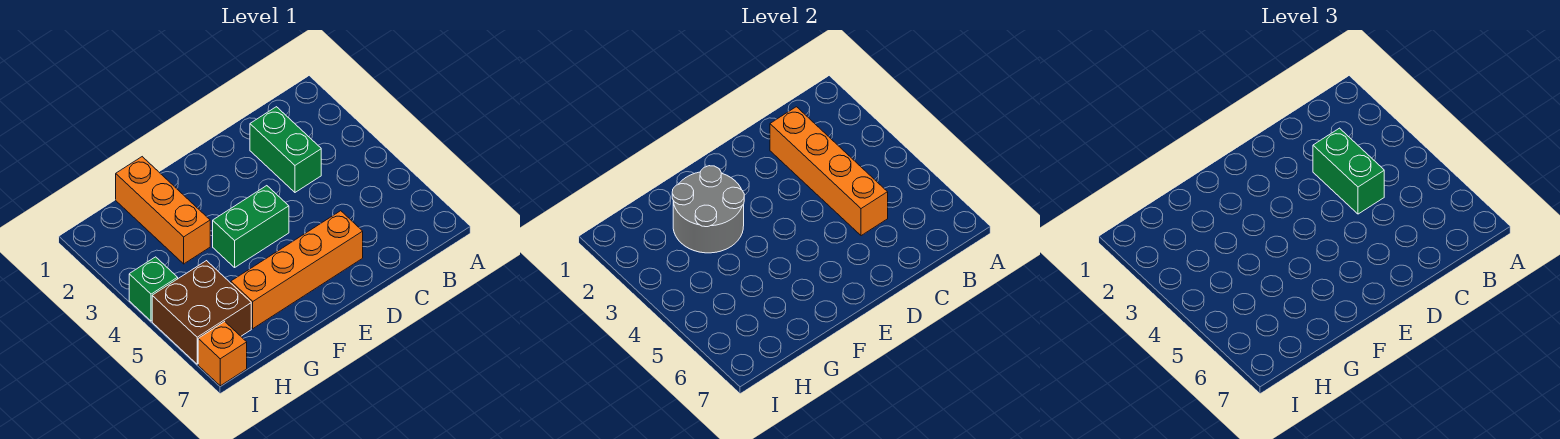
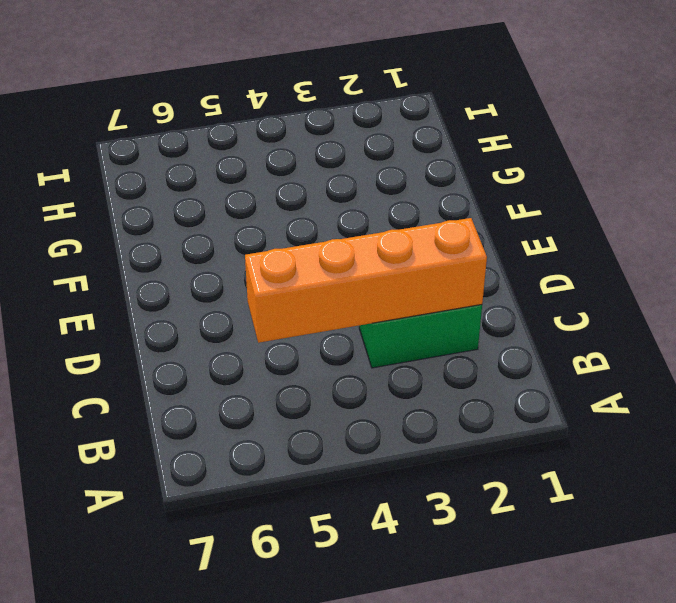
none -> orange 1x4 brick [231,211,363,328]
none -> green 1x2 brick [213,186,289,267]

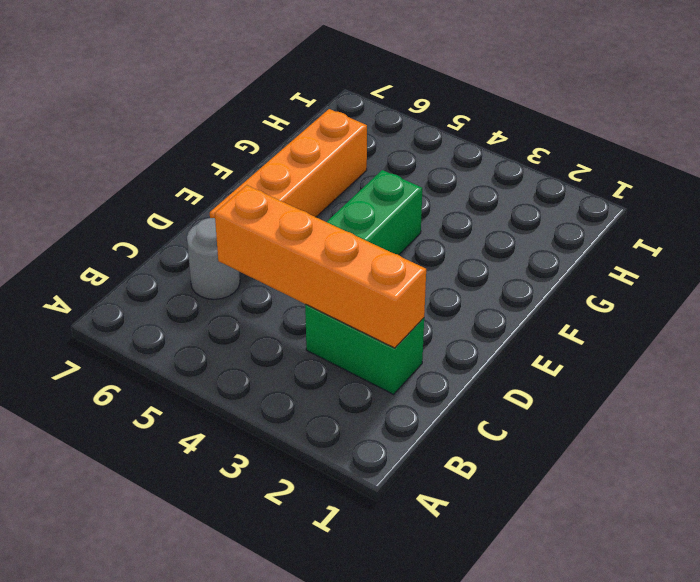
grey 1x1 round brick [187,218,240,299] -> none
none -> orange 1x3 brick [116,157,210,264]
none -> brown 2x2 brick [152,261,251,364]

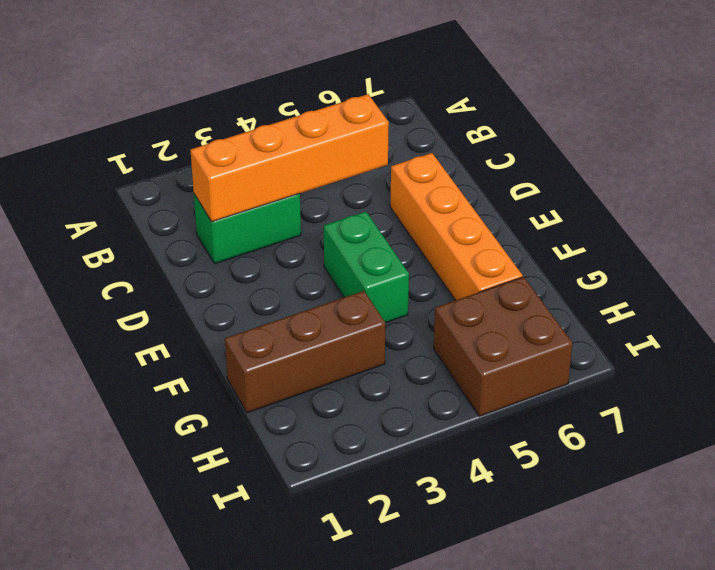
brown 1x3 brick [225,291,385,413] -> orange 1x3 brick [116,157,210,264]
none -> green 1x1 brick [129,257,178,321]
none -> orange 1x1 brick [198,322,247,386]

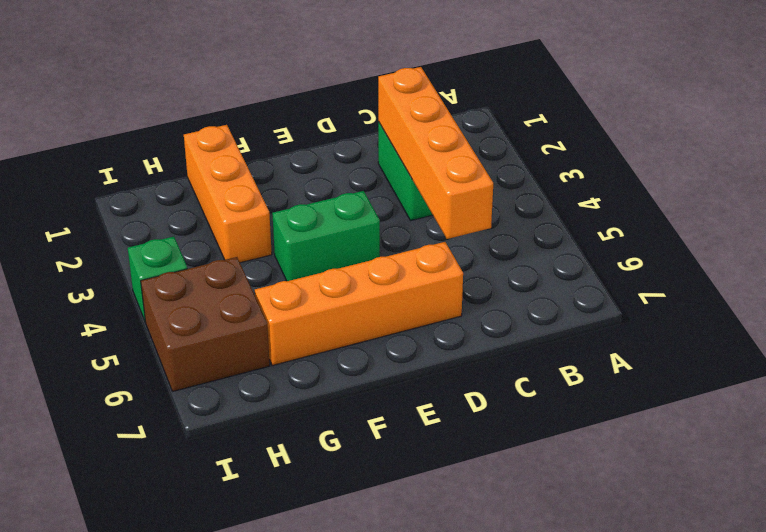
none -> orange 1x1 brick [198,322,247,386]
none -> grey 2x2 round brick [672,166,744,253]

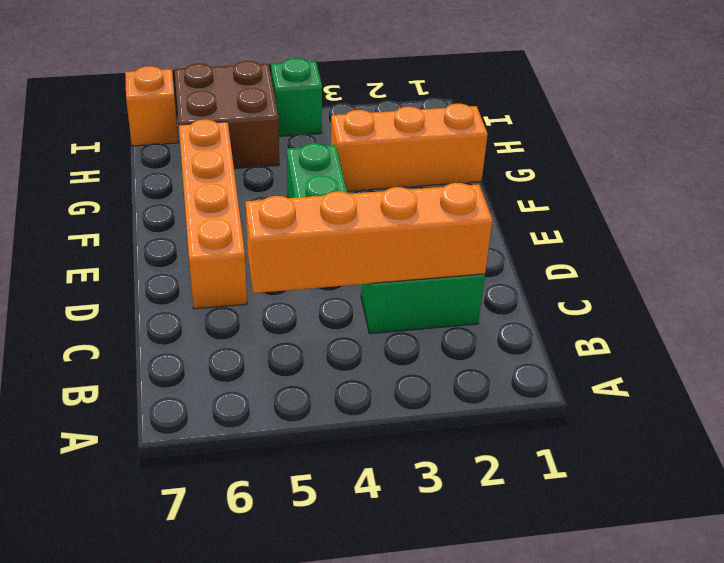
none -> grey 2x2 round brick [672,166,744,253]
none -> green 1x2 brick [1313,128,1384,214]

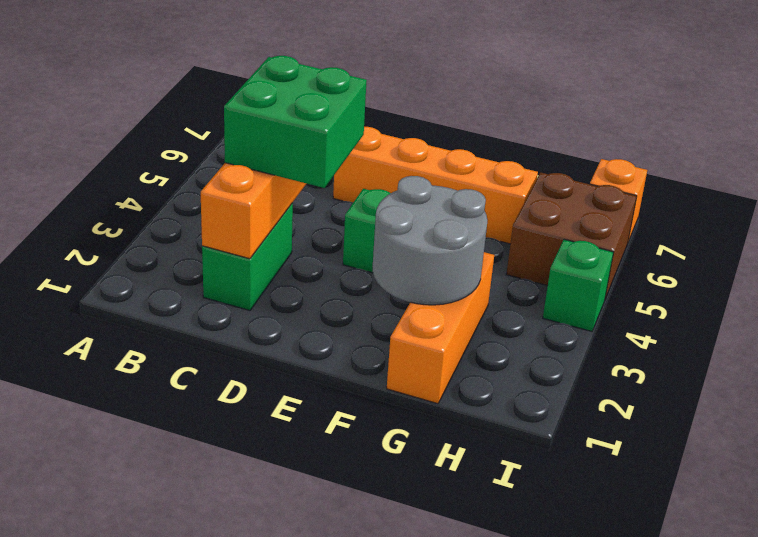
green 2x2 brick [224,56,367,188] -> green 1x2 brick [1313,128,1384,214]

